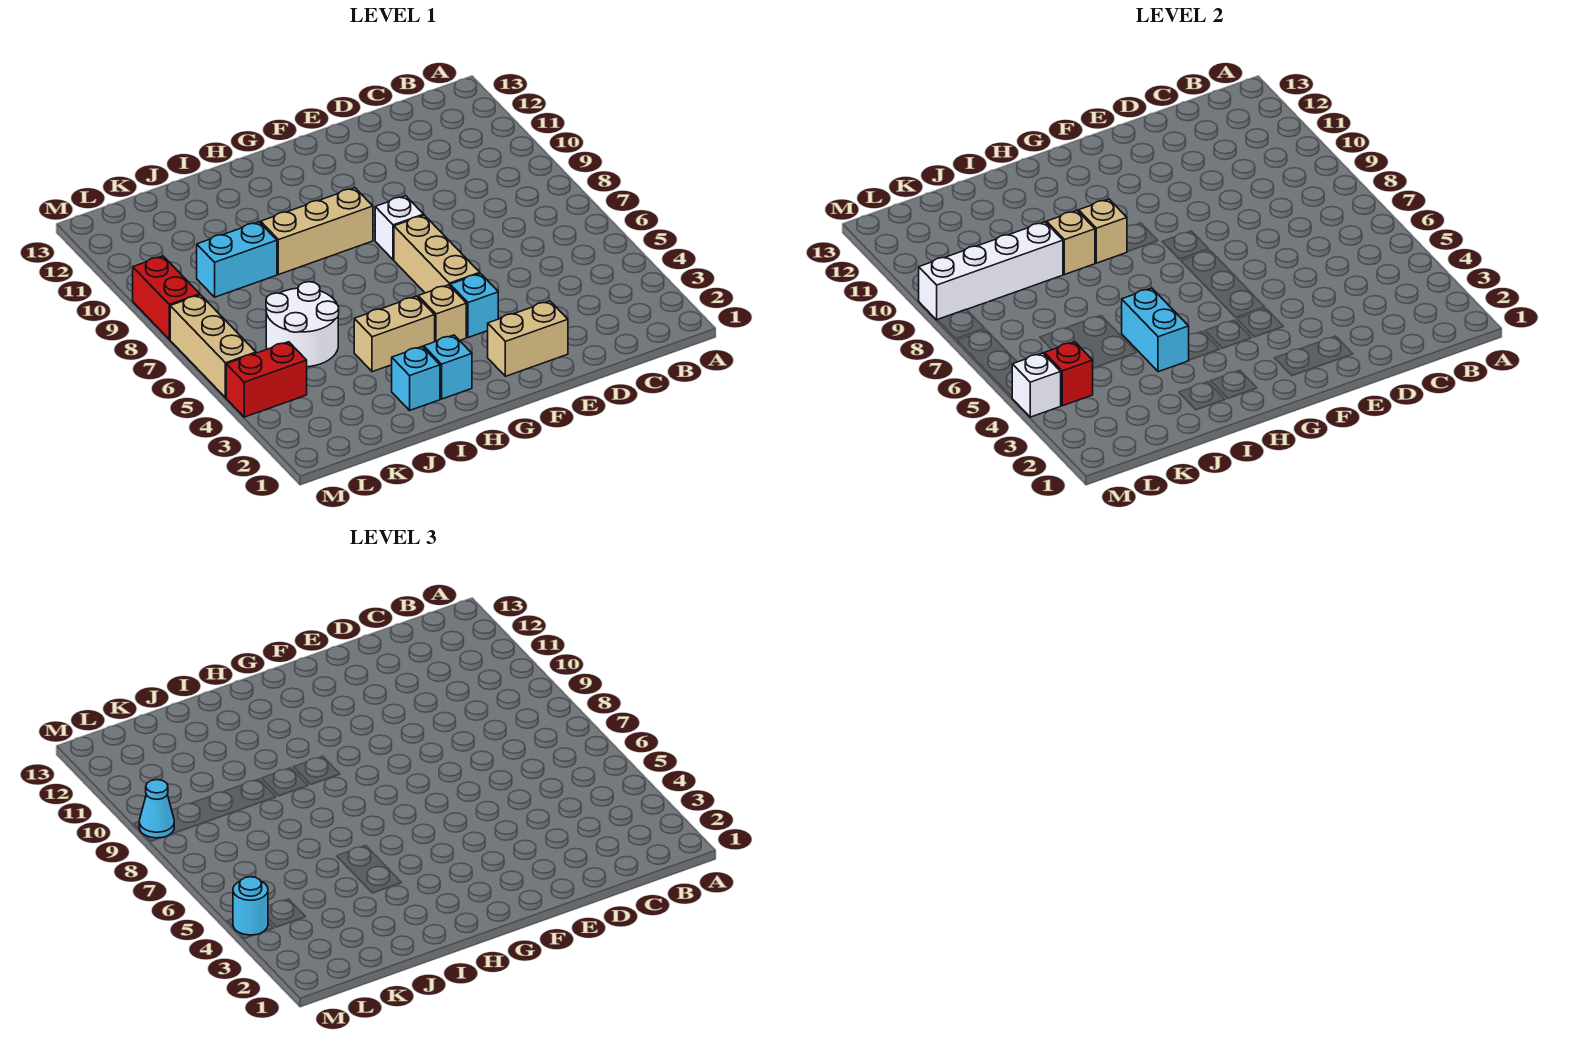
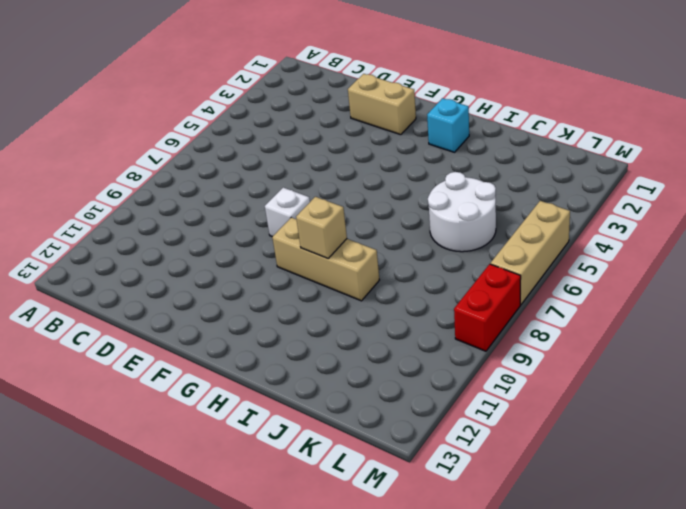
none -> cyan 1x1 brick [450,274,498,337]
none -> tan 1x3 brick [394,215,480,293]
none -> tan 1x1 brick [418,285,466,342]

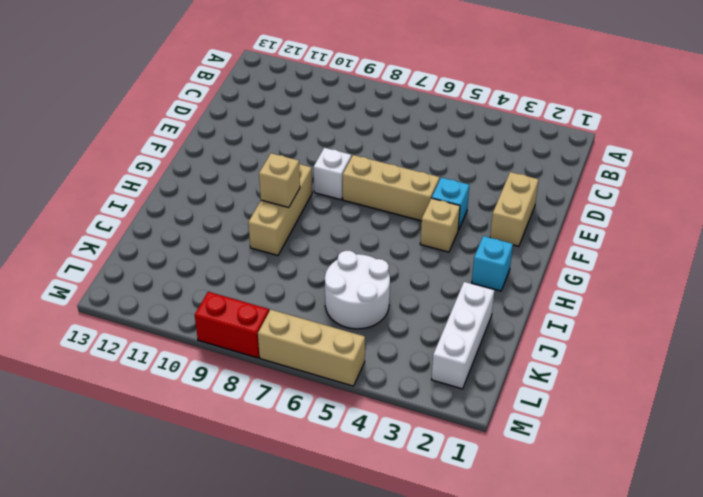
white 1x3 brick [432,282,494,389] -> none
none -> tan 1x2 brick [354,296,435,372]
none -> cyan 1x1 brick [392,347,440,410]
none -> cyan 1x2 brick [197,222,277,297]

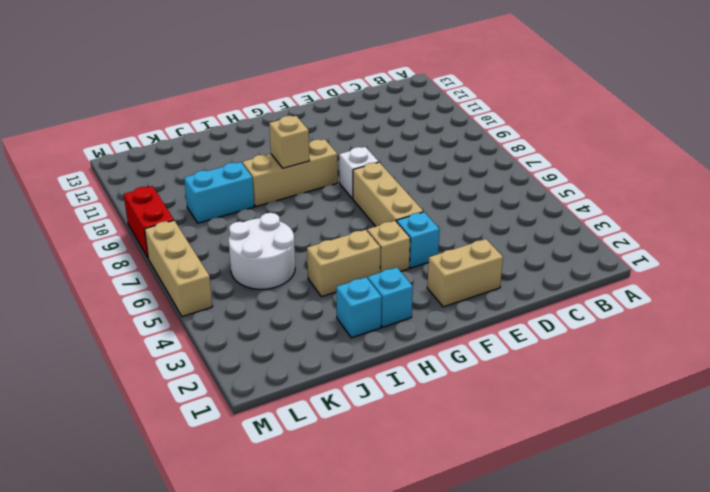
none -> red 1x2 brick [226,342,307,417]
none -> cyan 1x2 brick [1122,288,1189,372]
none -> tan 1x1 brick [1047,211,1095,275]

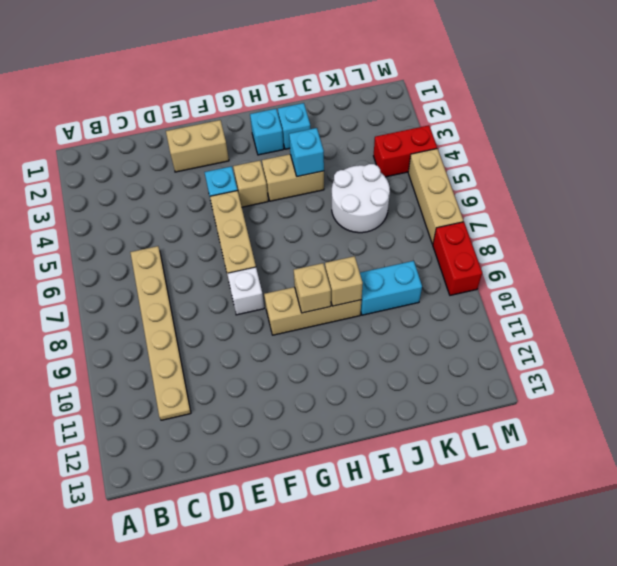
tan 1x6 plate [130,246,191,420] -> none
cyan 1x1 brick [289,128,324,177] -> cyan 1x2 brick [1122,288,1189,372]
none -> white 1x4 brick [919,222,1063,320]
none -> red 1x1 brick [1044,342,1093,406]
none -> white 1x1 brick [1012,353,1061,417]

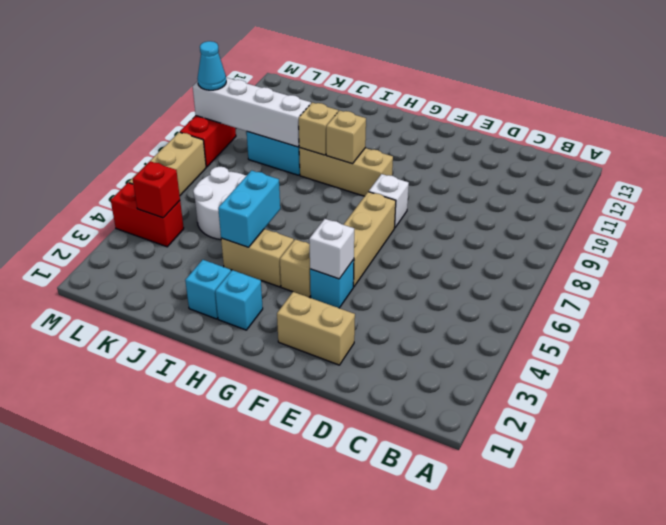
white 1x1 brick [309,219,354,279] -> white 1x1 brick moved to [1012,353,1061,417]
none -> cyan 1x1 round brick [233,877,268,935]

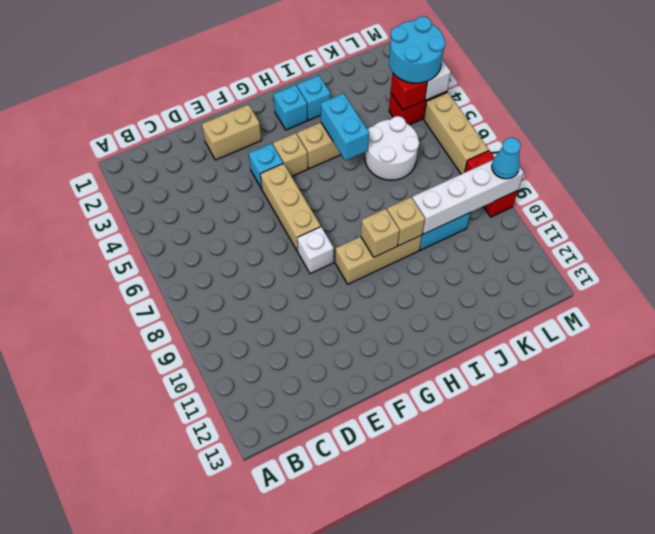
cyan 2x2 round brick [389,16,445,83] -> cyan 1x1 round brick [233,877,268,935]

